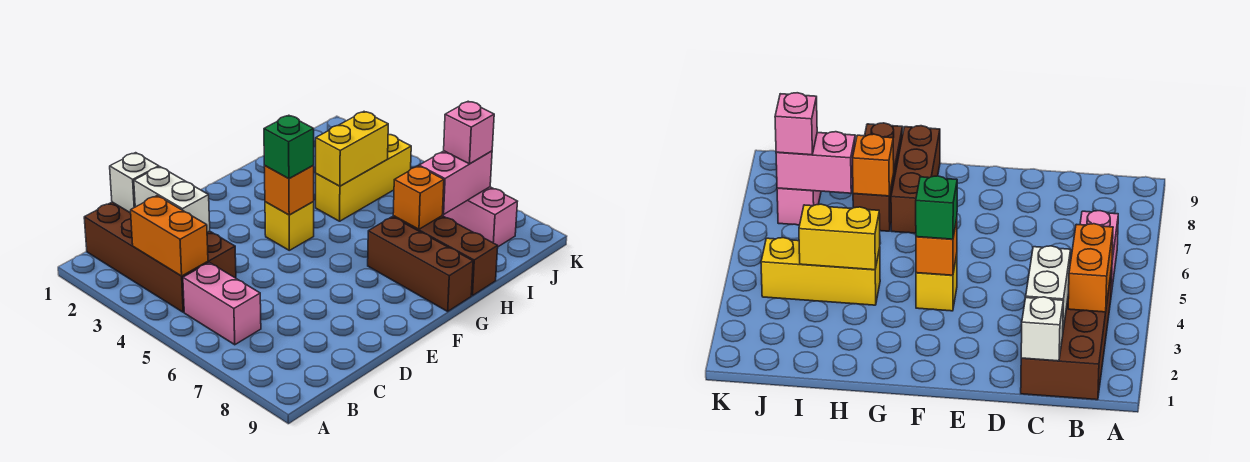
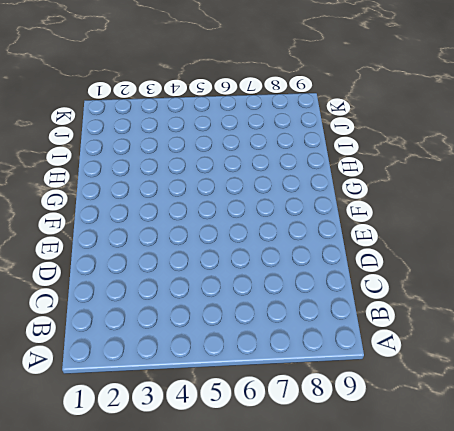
none -> brown 2x4 brick [84,202,236,312]
none -> pink 1x2 brick [183,262,261,345]
none -> yellow 1x1 brick [265,202,314,250]

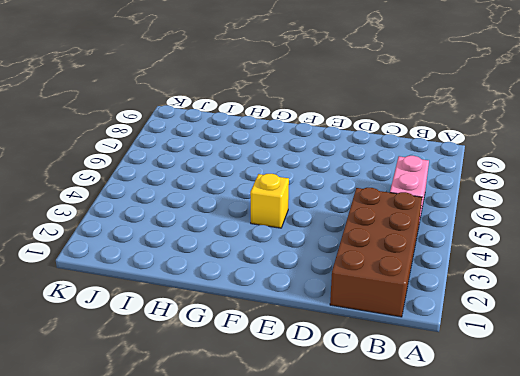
none -> brown 1x3 brick [368,217,473,311]
none -> yellow 1x3 brick [316,134,411,221]
none -> brown 1x3 brick [393,216,498,296]

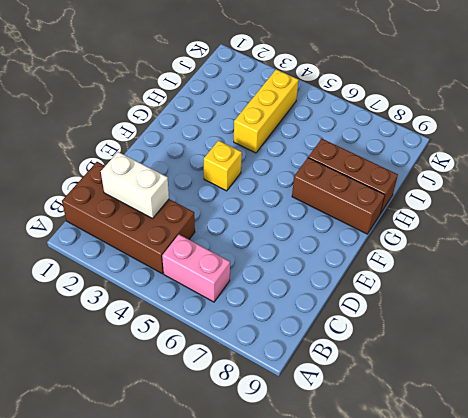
none -> pink 1x2 brick [442,187,518,247]
none -> orange 1x2 brick [131,196,208,276]
none -> white 1x1 brick [110,153,159,213]

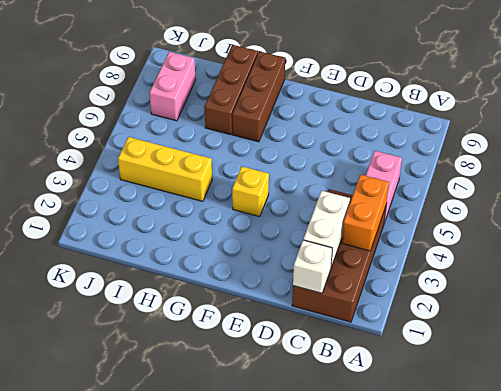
none -> orange 1x1 brick [264,166,314,215]
none -> yellow 1x2 brick [316,112,388,186]
none -> orange 1x1 brick [393,166,444,229]

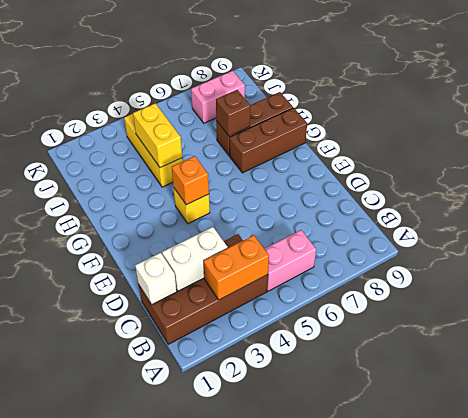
brown 1x1 brick [216,90,251,136] -> orange 1x1 brick [393,166,444,229]
none -> pink 1x2 brick [419,151,492,214]
none -> green 1x1 brick [264,115,314,179]
none -> pink 1x1 brick [444,101,494,164]

